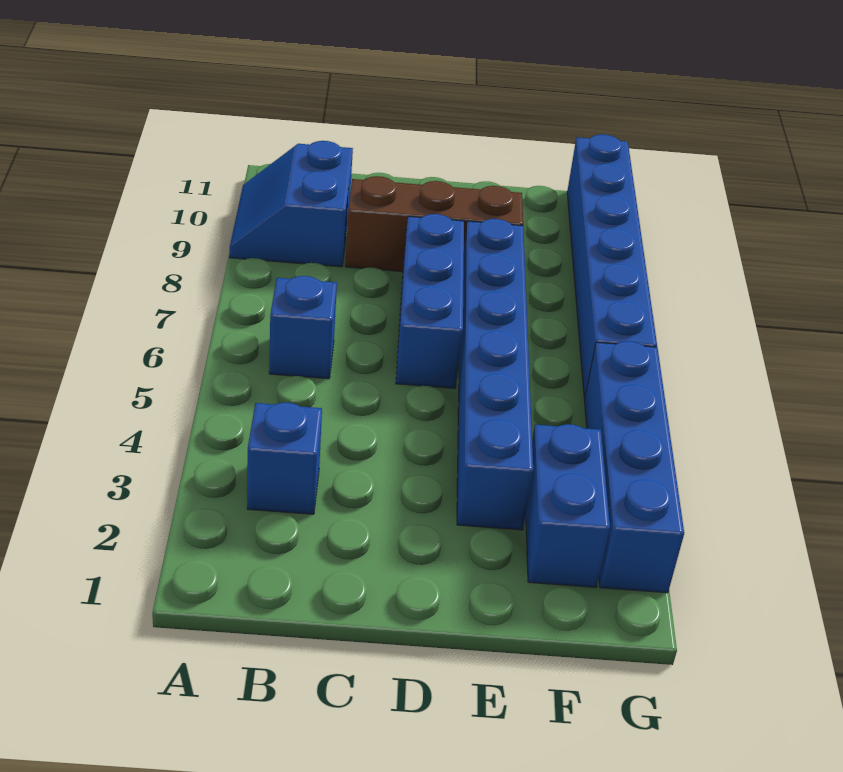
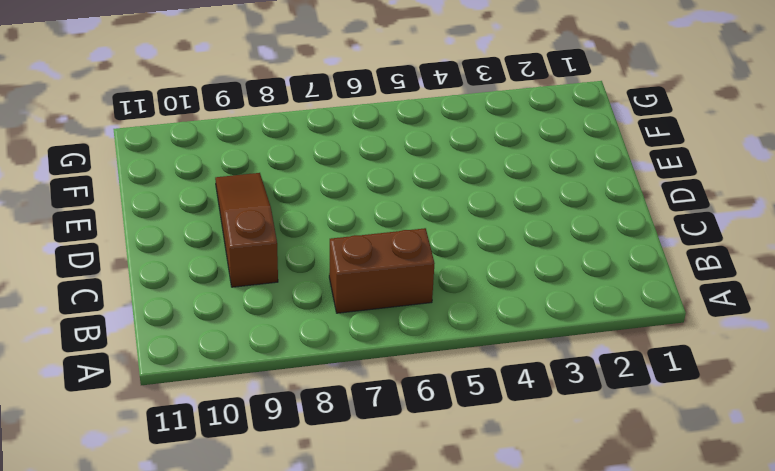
brown 1x2 brick [329,228,435,313] -> blue 1x1 brick [269,276,337,379]
brown 1x3 slope [215,173,278,287] -> brown 1x3 brick [345,176,523,272]
none -> blue 2x2 slope [230,141,353,267]
none -> blue 1x1 brick [247,403,322,514]

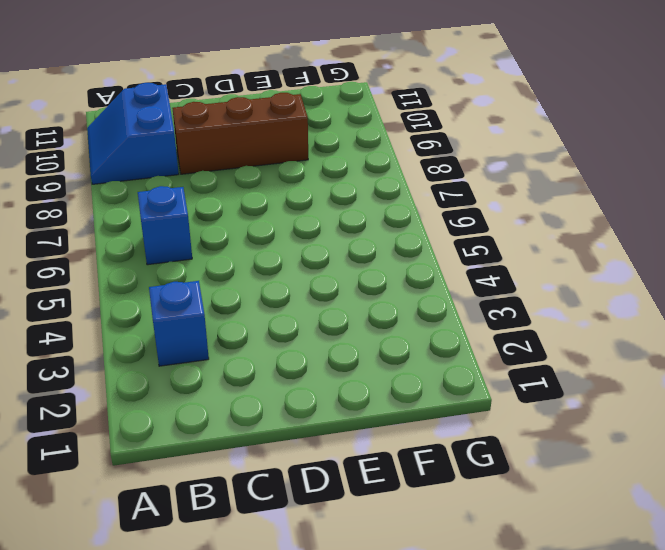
none -> blue 1x3 brick [396,214,464,388]
none -> blue 1x6 brick [457,219,533,530]

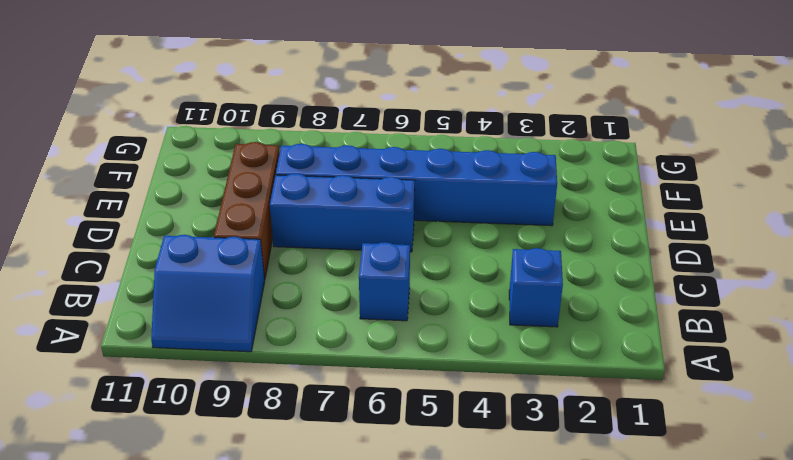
none -> blue 1x2 brick [526,424,610,587]
none -> blue 1x4 brick [584,341,684,593]

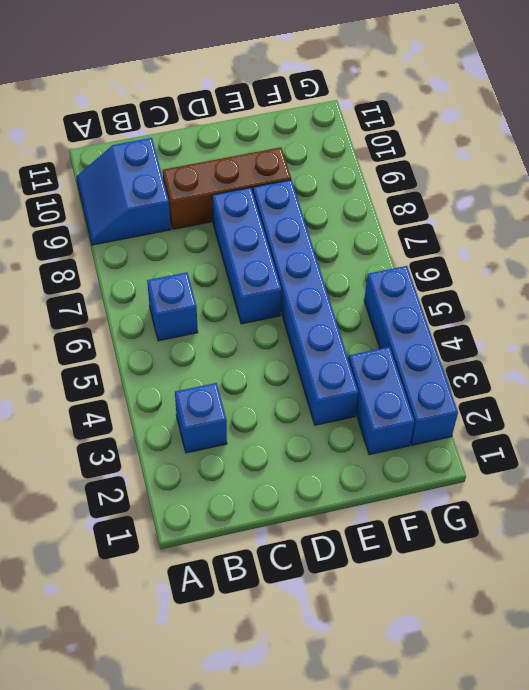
none -> blue 1x6 brick [567,134,657,398]

